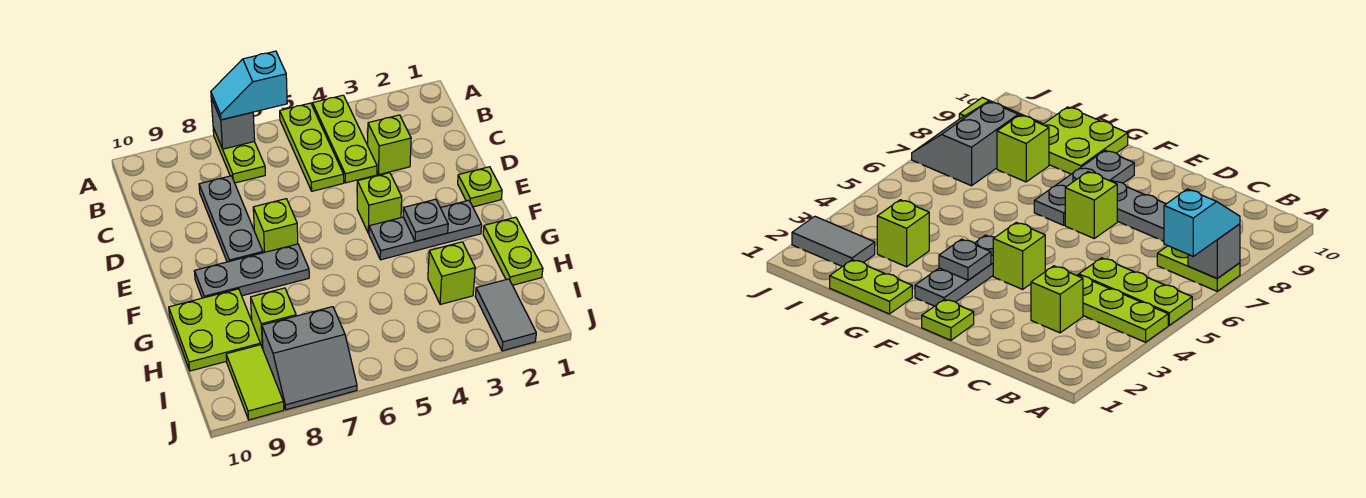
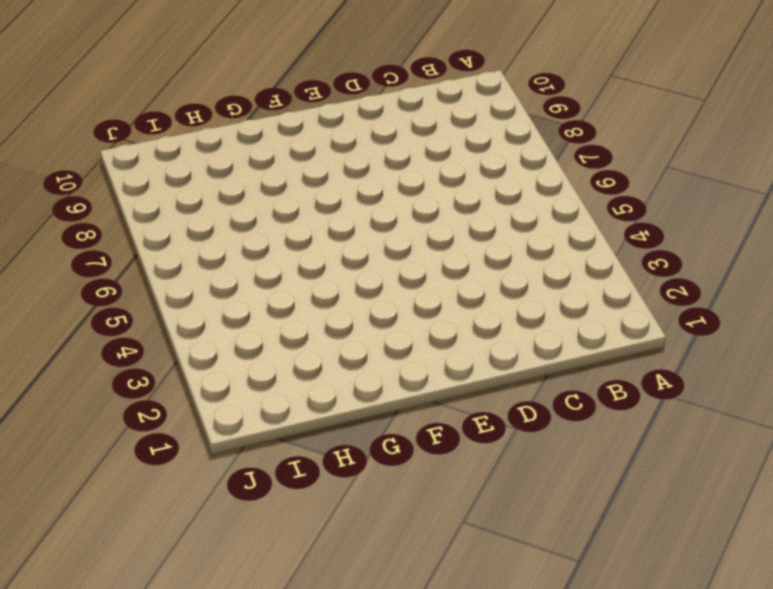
none -> lime 1x3 plate [313,95,377,183]
none -> lime 1x3 plate [280,103,344,191]
none -> lime 1x2 plate [213,128,265,183]

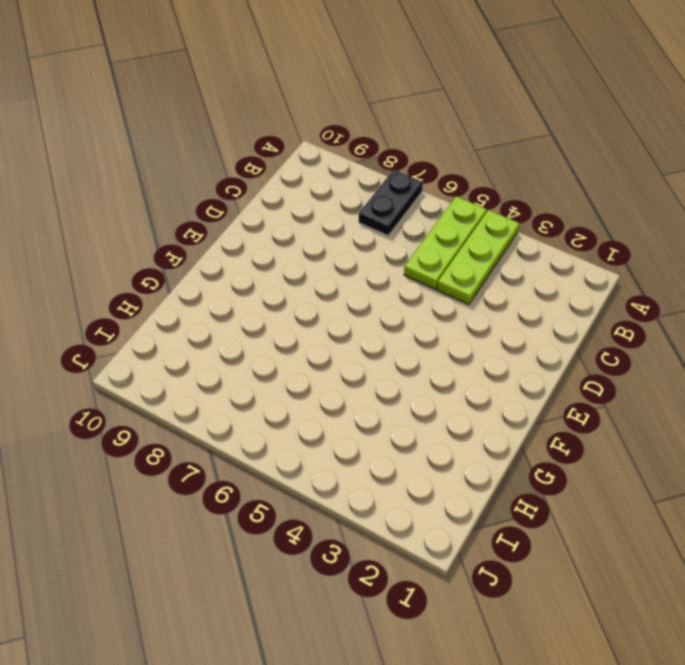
black 1x2 plate [359,170,423,236] -> lime 1x2 plate [213,128,265,183]
none -> lime 1x1 brick [368,115,411,174]
none -> grey 1x3 plate [199,176,263,262]
none -> lime 1x1 plate [458,167,502,207]

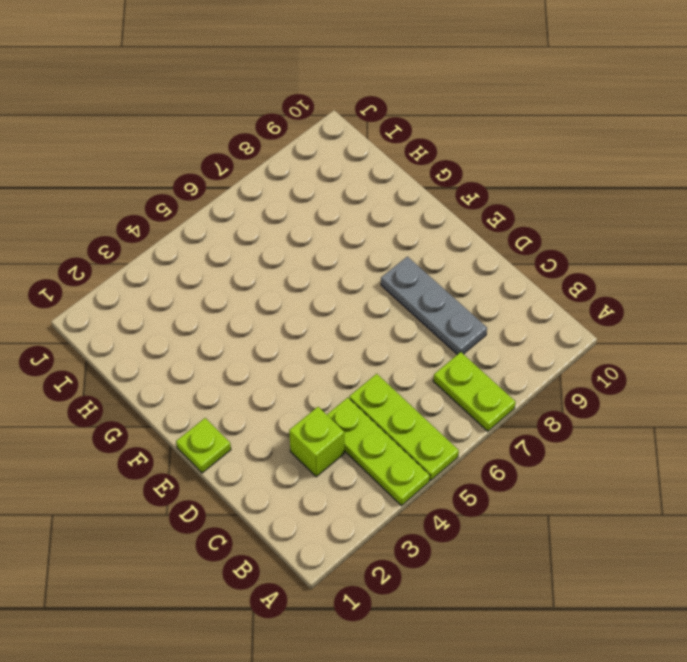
none -> lime 1x1 brick [357,173,402,234]
none -> lime 1x1 brick [253,199,298,253]
none -> grey 1x3 plate [369,200,482,260]

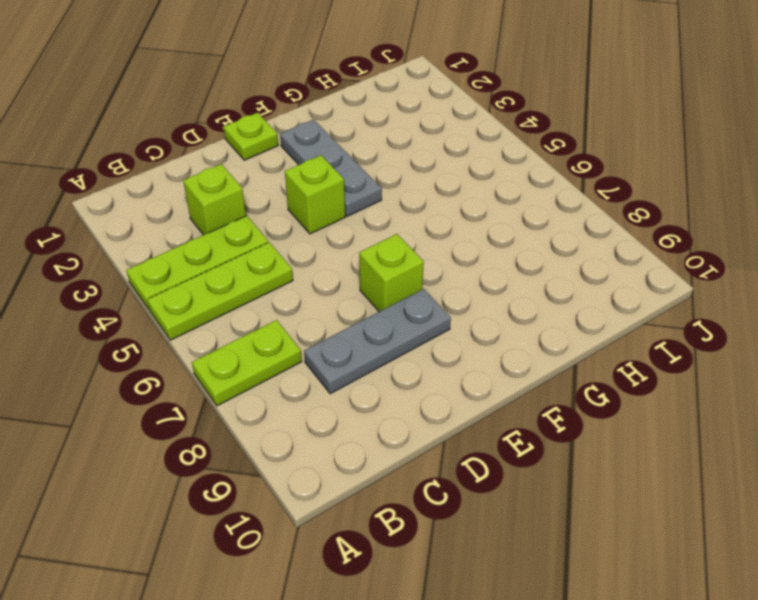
none -> grey 1x3 plate [195,244,309,298]
none -> lime 1x2 plate [483,217,543,285]
none -> lime 2x2 plate [169,289,260,371]

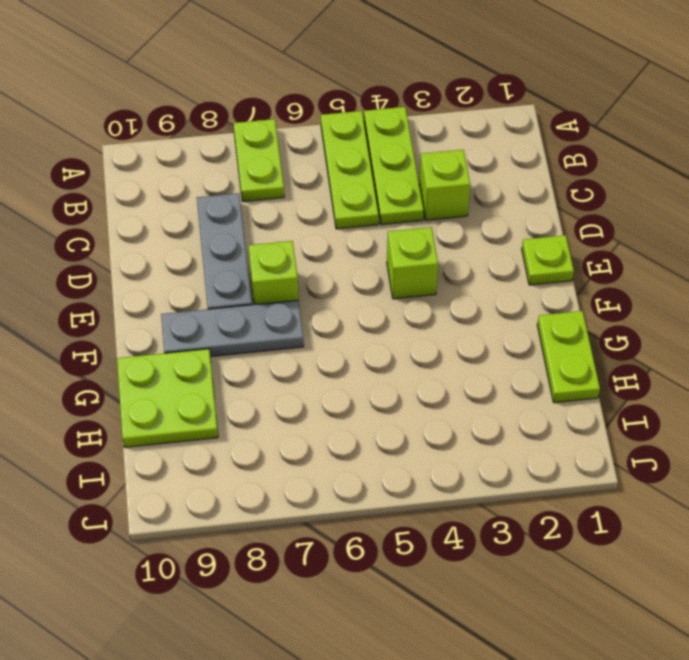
none -> grey 1x3 plate [369,200,482,260]
none -> lime 1x1 brick [428,242,475,305]
none -> lime 1x1 brick [251,288,296,349]

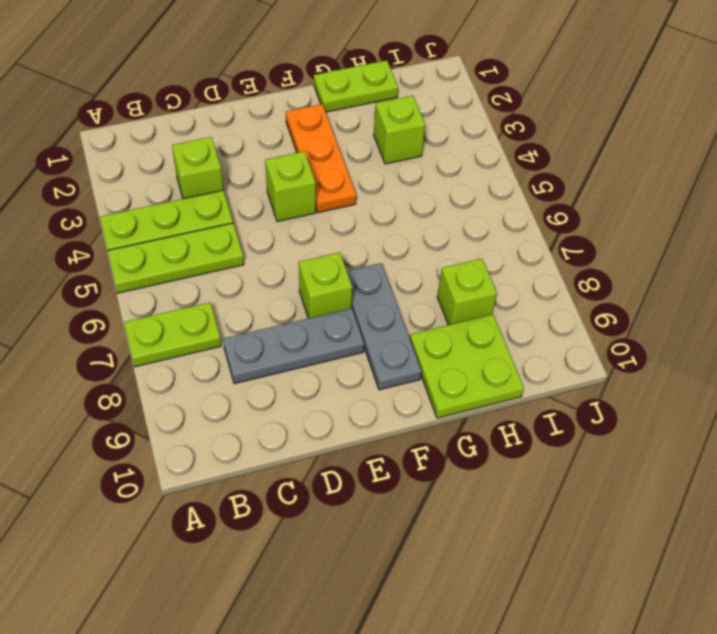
orange 1x3 plate [286,104,356,213] -> grey 1x3 plate [369,200,482,260]
none -> lime 1x1 plate [458,167,502,207]
none -> grey 1x2 tile [475,279,536,351]
none -> grey 2x2 slope [262,307,357,410]

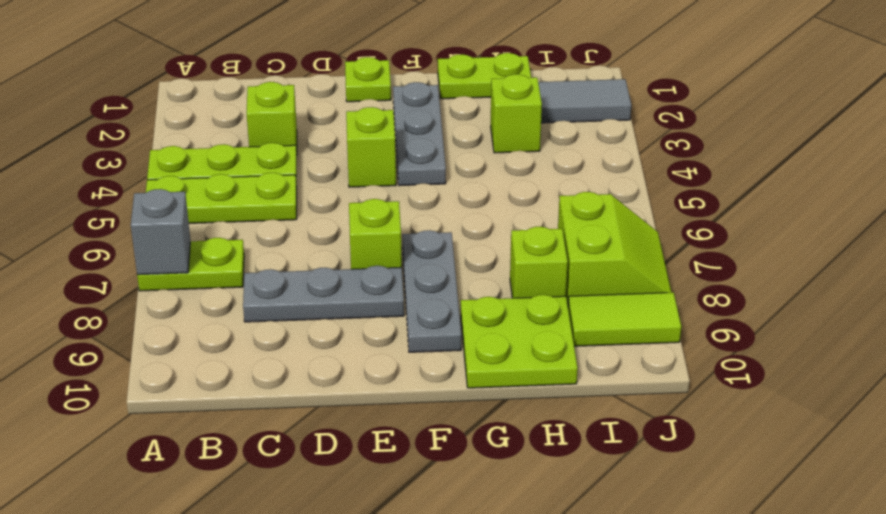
lime 2x2 slope [558,192,672,305] -> grey 2x2 slope [262,307,357,410]
none -> grey 1x1 plate [403,199,448,241]
none -> cyan 1x2 slope [211,51,287,120]

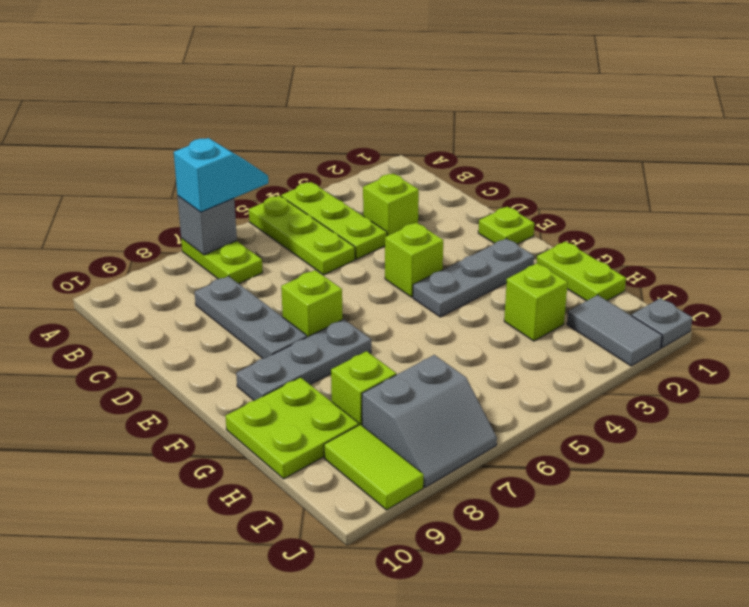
cyan 1x2 slope [174,138,268,212] -> cyan 1x2 slope turned to [211,51,287,120]
grey 1x1 plate [632,298,692,348] -> grey 1x1 plate moved to [403,199,448,241]

